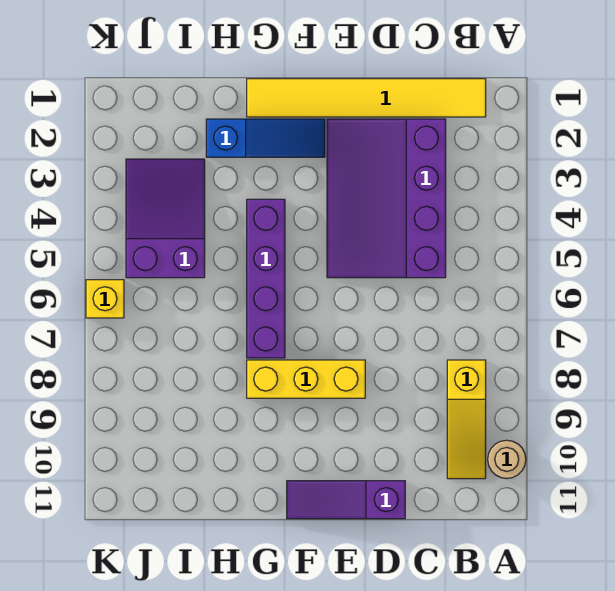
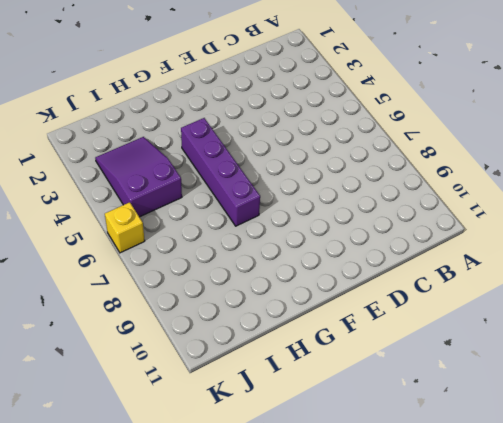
none -> tan 1x1 round brick [488,440,526,479]
none -> yellow 1x6 tile [247,79,486,117]

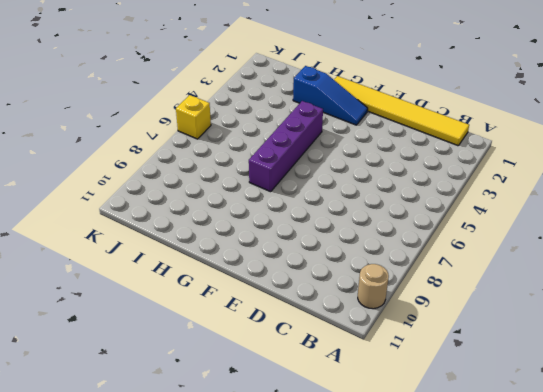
none -> yellow 1x3 slope [447,360,486,479]
none -> purple 3x4 slope [327,119,446,278]

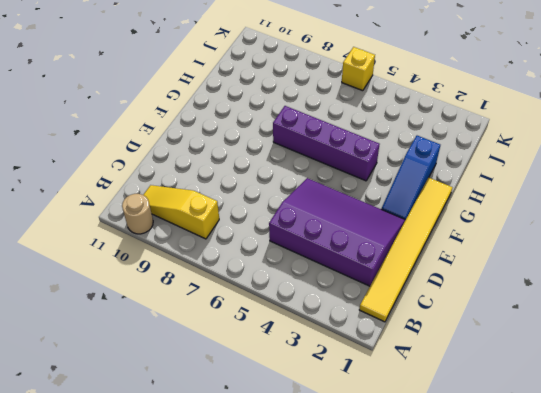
none -> purple 1x3 slope [287,481,405,519]
none -> yellow 1x3 brick [247,360,365,398]

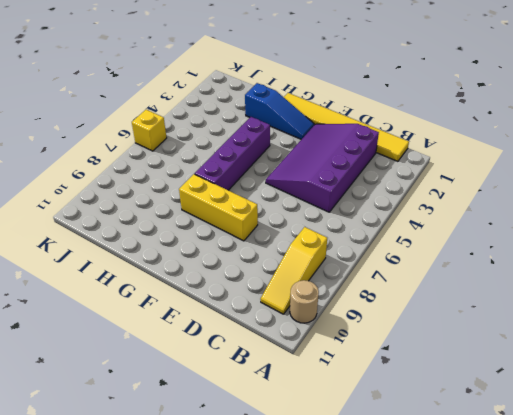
none -> purple 1x3 slope [287,481,405,519]
none -> purple 2x3 slope [126,159,205,278]

